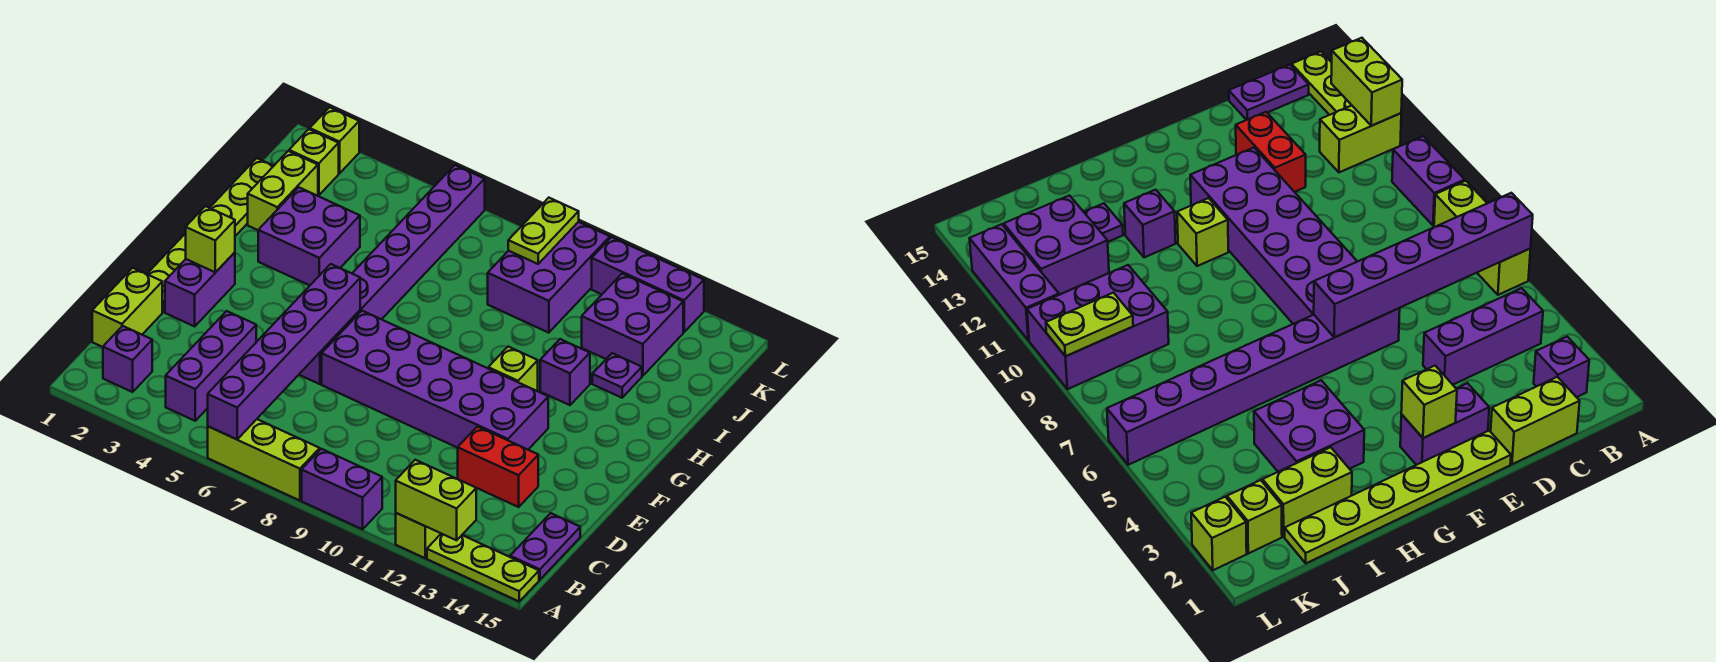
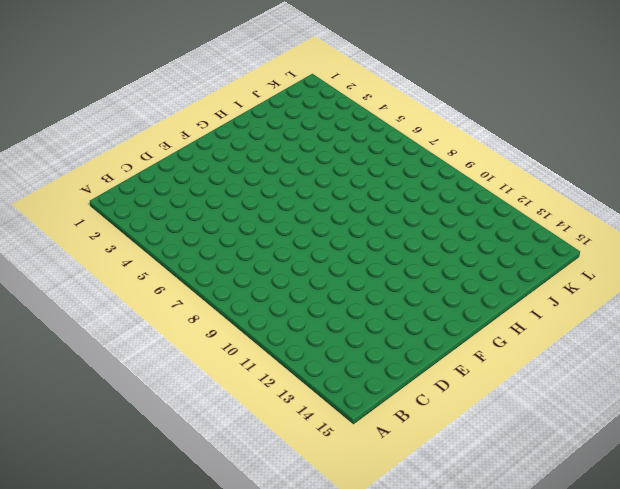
none -> lime 1x3 brick [208,419,320,500]
none -> purple 1x2 brick [302,449,382,529]
none -> lime 1x2 brick [396,513,441,558]

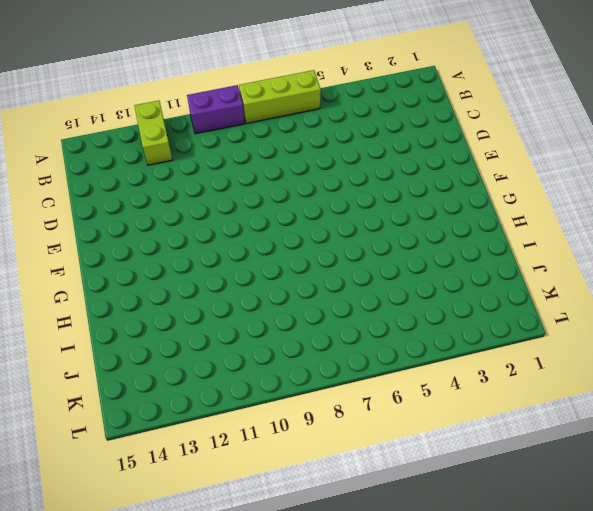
none -> lime 1x3 plate [427,534,539,601]
none -> purple 1x1 brick [103,326,152,392]
none -> purple 1x3 brick [166,311,256,421]

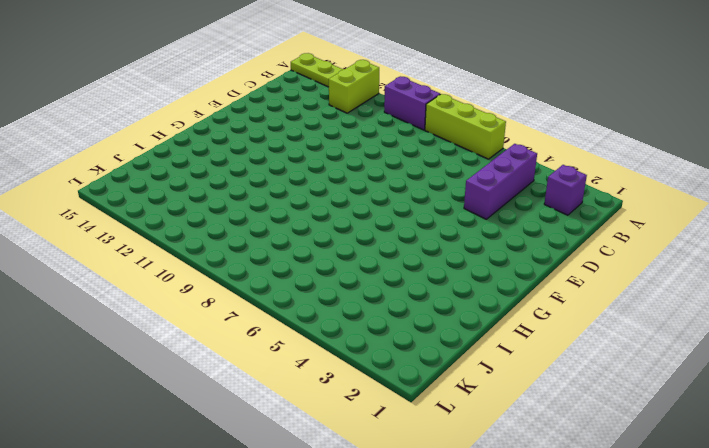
none -> purple 1x2 plate [510,513,580,580]
none -> lime 1x2 brick [92,268,162,347]
none -> red 1x2 brick [458,426,538,507]

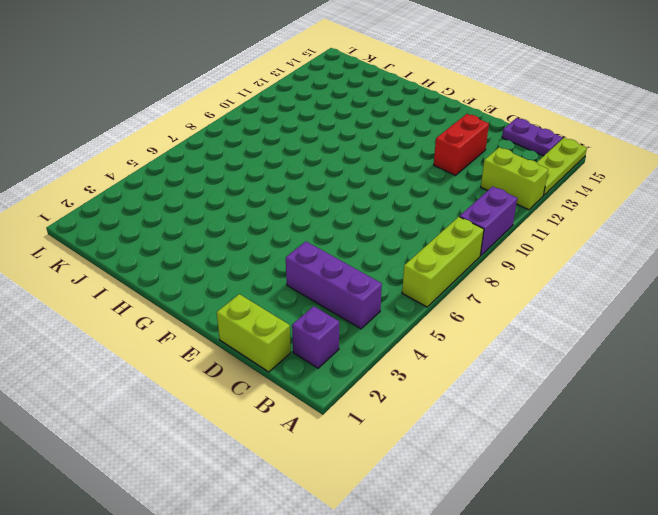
none -> lime 1x6 plate [147,158,273,312]
none -> purple 1x2 brick [165,252,235,326]
none -> purple 1x8 brick [299,165,485,384]

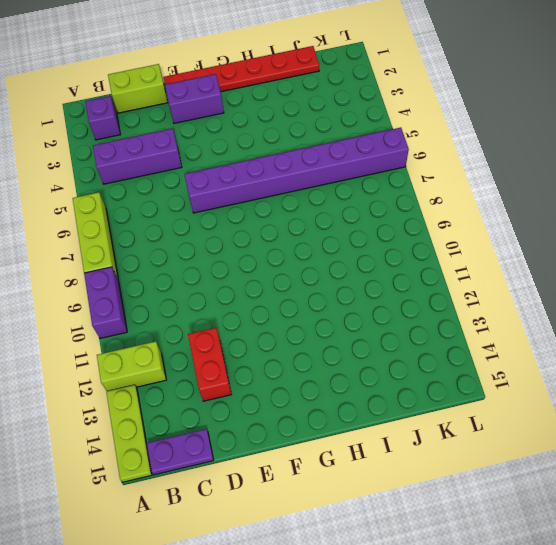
red 1x6 plate [163,46,319,92] -> lime 1x6 plate [147,158,273,312]
none -> purple 2x6 brick [322,311,548,450]
none -> lime 1x1 brick [488,347,538,391]
none -> purple 2x2 brick [258,187,360,285]

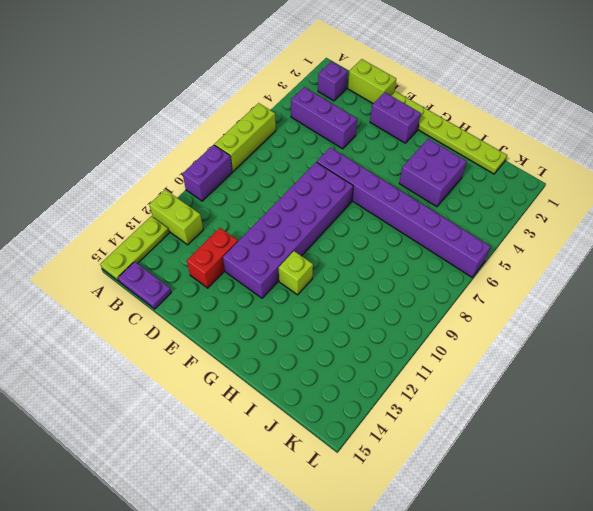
none -> purple 1x1 brick [540,339,590,405]
none -> lime 1x2 brick [248,151,318,230]
none -> purple 1x1 plate [592,353,642,398]

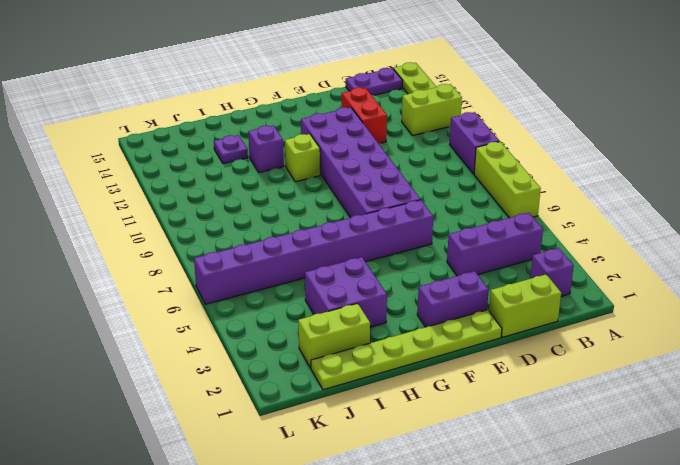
none -> purple 2x3 brick [488,222,610,333]
none -> purple 2x2 brick [582,274,683,376]
none -> lime 1x1 brick [289,129,339,195]

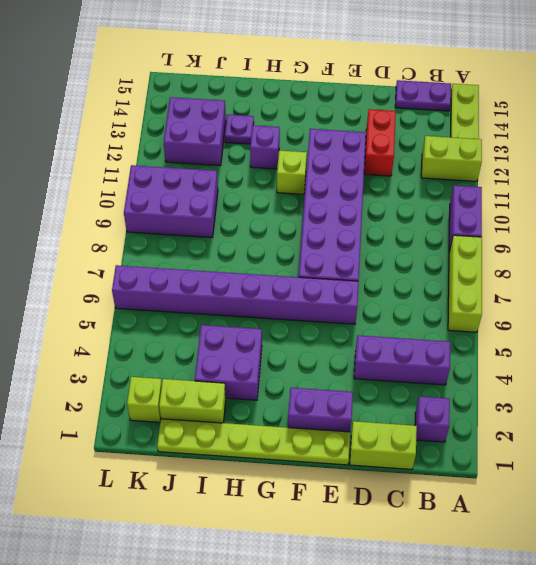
none -> lime 1x1 brick [310,107,359,174]
none -> purple 1x3 brick [592,237,704,332]
none -> purple 1x6 brick [208,264,360,439]

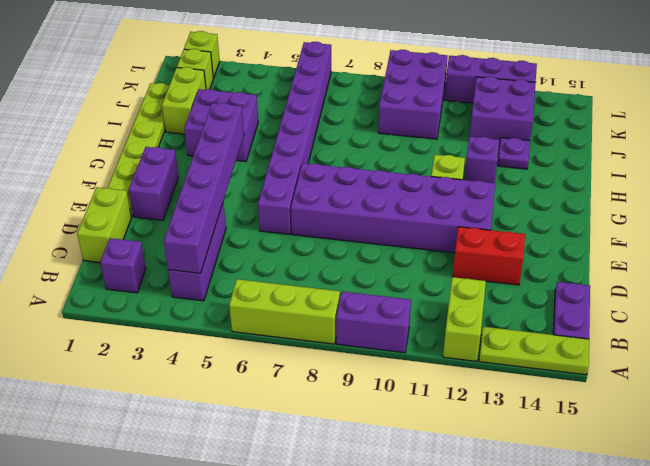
purple 1x6 brick [164,103,244,273] -> purple 1x6 brick moved to [208,264,360,439]
none -> lime 1x2 brick [396,460,476,540]
none -> lime 1x1 brick [186,206,235,272]
none -> lime 1x2 plate [508,198,579,264]

